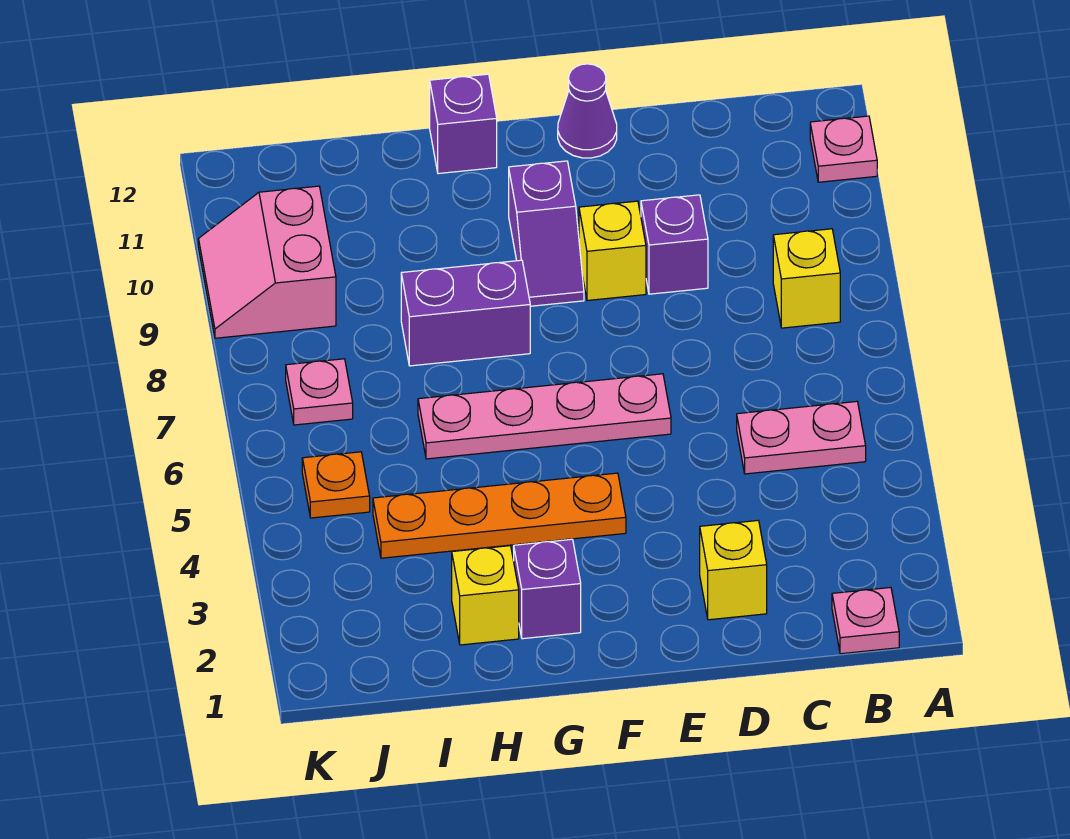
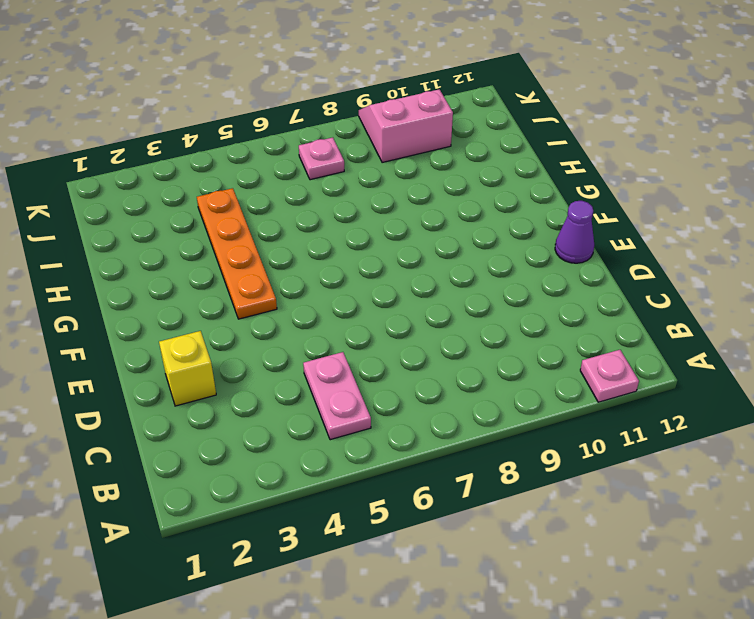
none -> pink 1x1 plate [832,587,899,654]
none -> yellow 1x1 brick [773,229,840,328]
none -> purple 1x1 brick [641,195,708,294]

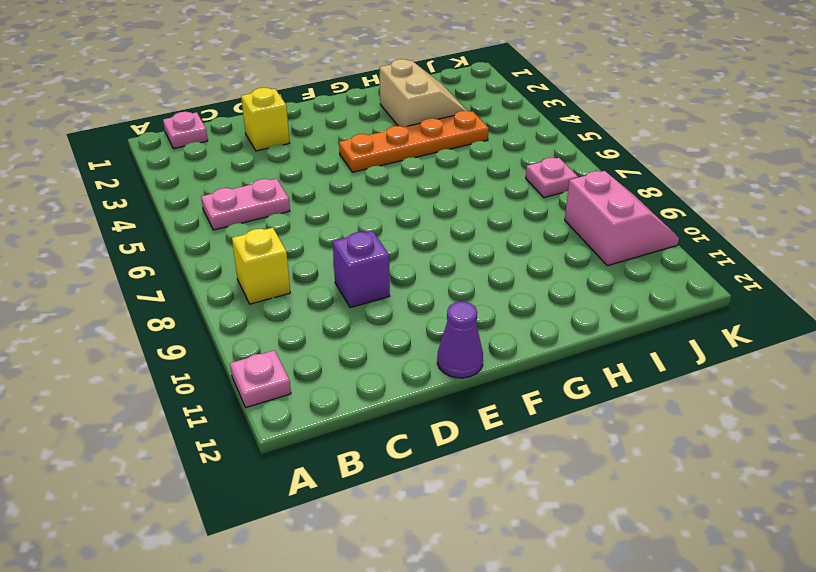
tan 2x2 slope [380,59,467,127] -> yellow 1x1 brick [452,546,519,645]
none -> pink 1x4 plate [418,374,671,459]
none -> yellow 1x1 brick [579,201,646,301]
none -> purple 1x2 slope [509,161,584,306]

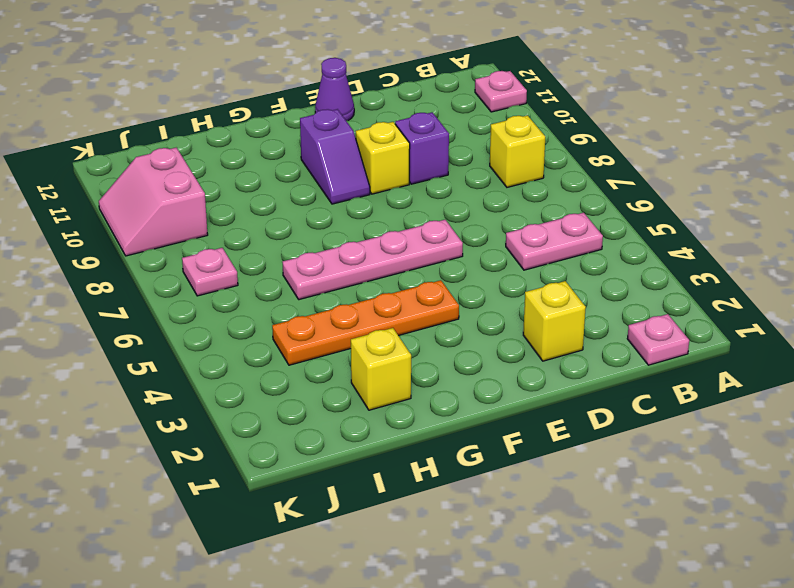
none -> purple 1x1 brick [514,539,581,639]
none -> purple 1x2 brick [401,260,530,366]
none -> purple 1x1 brick [430,74,497,174]

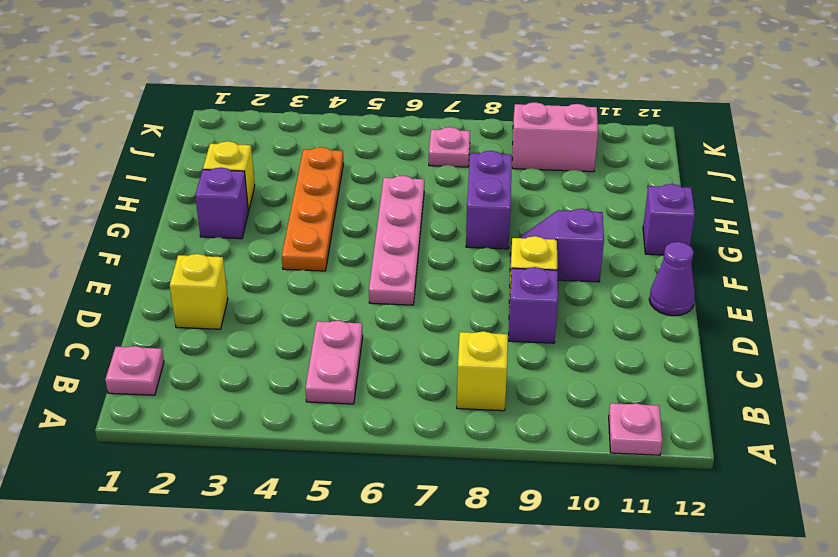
none -> orange 1x1 plate [302,452,370,518]

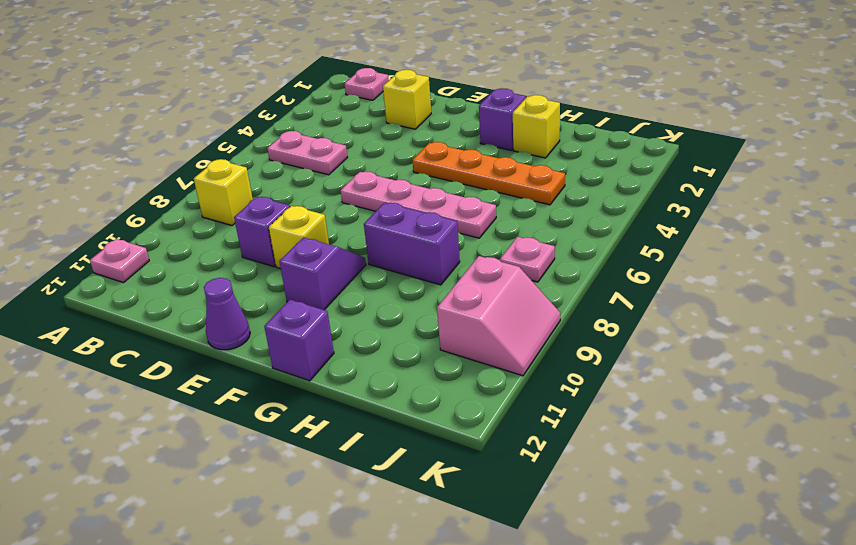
none -> orange 1x1 plate [302,452,370,518]

